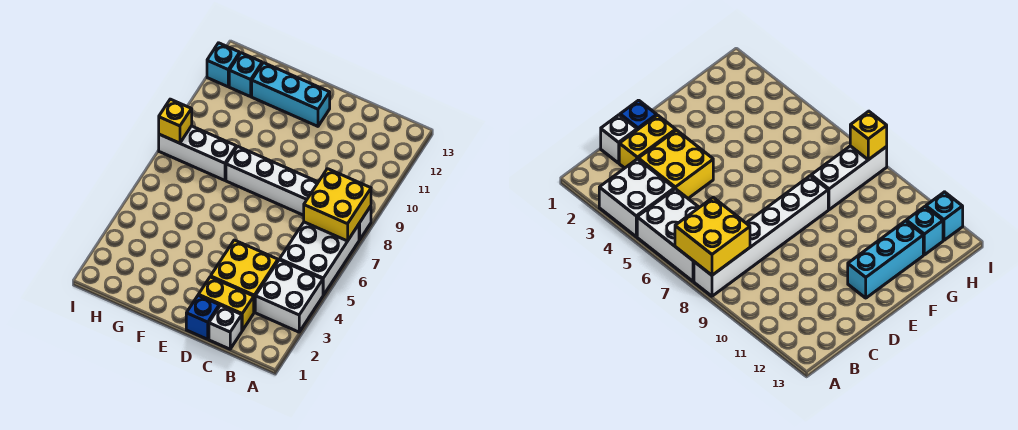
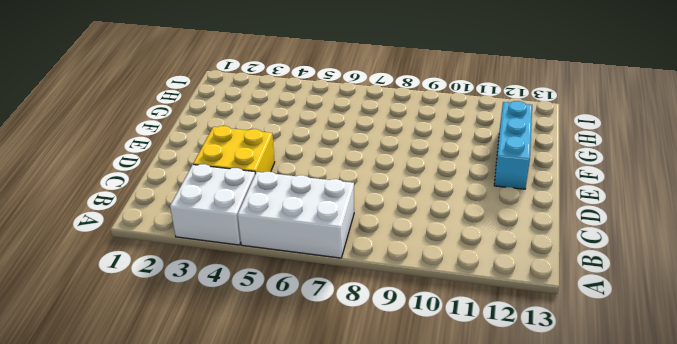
none -> white 1x6 brick [226,146,371,240]
none -> white 1x1 brick [209,305,242,349]
none -> yellow 1x2 brick [198,277,254,331]

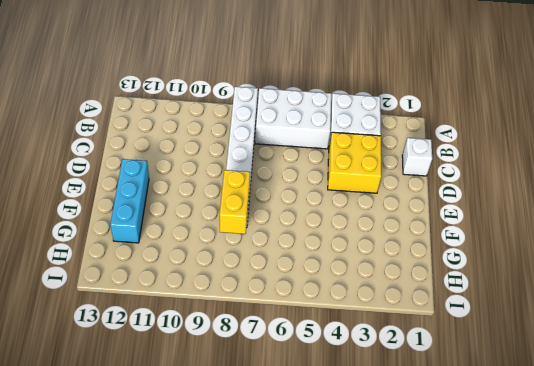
yellow 1x2 brick [220,170,250,234] -> yellow 1x2 brick moved to [198,277,254,331]
none -> blue 1x1 brick [186,296,219,339]
none -> white 1x3 brick [159,126,236,180]
none -> cyan 1x1 brick [229,53,262,97]

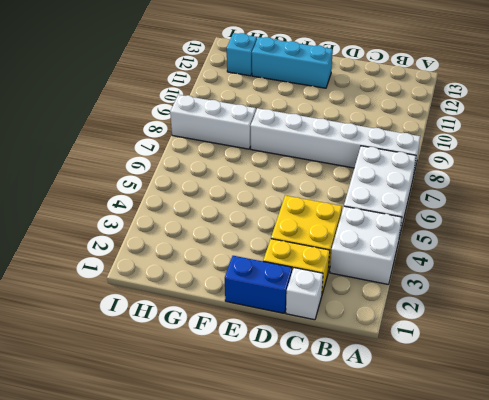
blue 1x2 brick [225,256,292,313] -> blue 1x1 brick [186,296,219,339]
none -> cyan 1x1 brick [207,43,240,87]
none -> yellow 2x2 brick [304,169,371,241]
none -> yellow 1x1 brick [159,99,192,143]

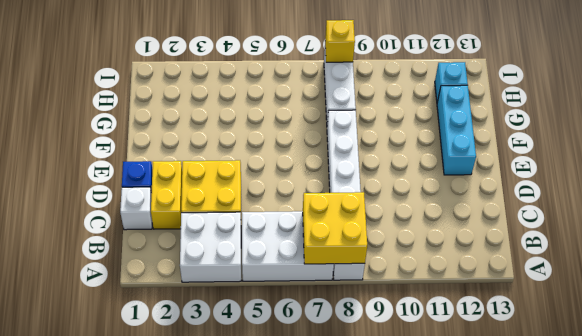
none -> cyan 1x1 brick [207,43,240,87]

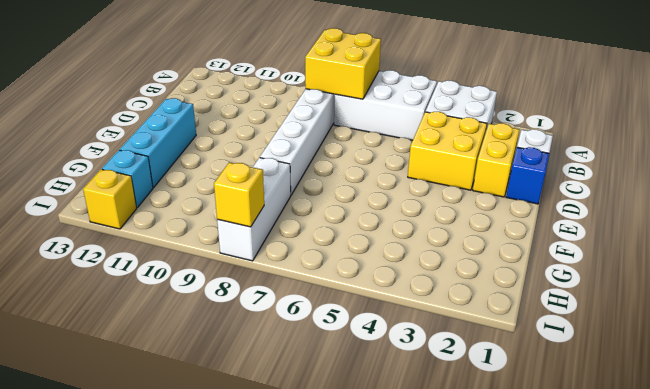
yellow 1x1 brick [83,169,137,229] -> cyan 1x1 brick [207,43,240,87]

